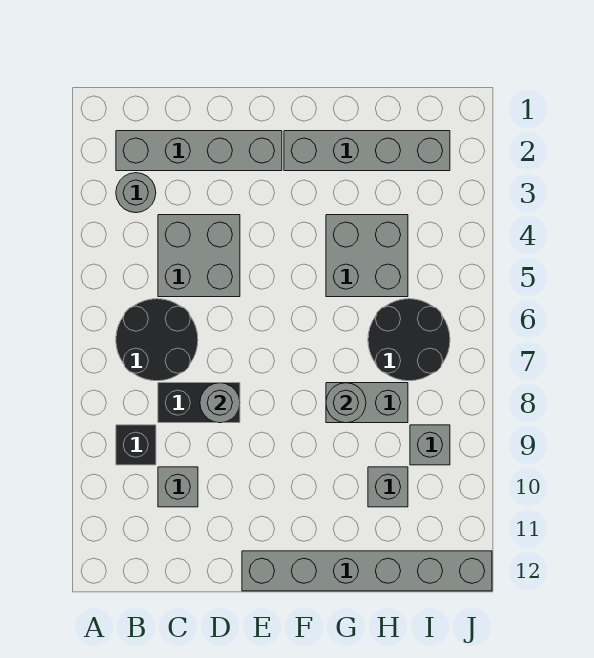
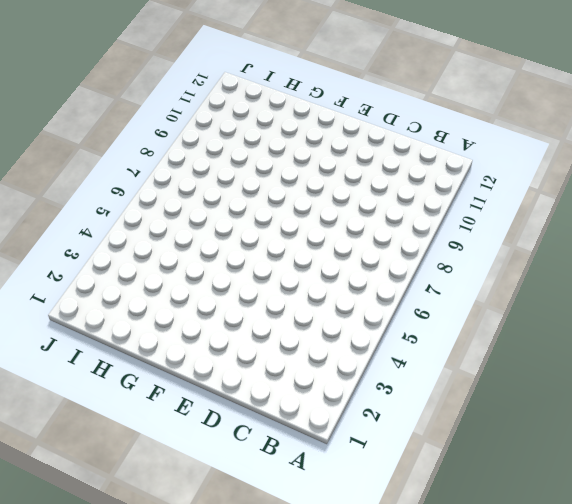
none -> grey 1x4 brick [116,131,282,171]
none -> grey 1x1 round brick [116,173,156,213]
none -> black 2x2 round brick [116,299,198,381]

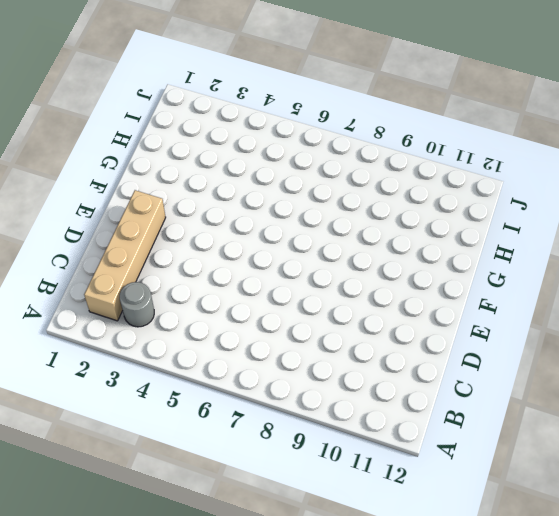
tan 1x4 brick [84,190,166,321] -> grey 1x4 brick [116,131,282,171]
none -> black 2x2 round brick [116,299,198,381]
none -> black 1x1 brick [116,425,156,465]
none -> grey 2x2 brick [158,215,240,297]

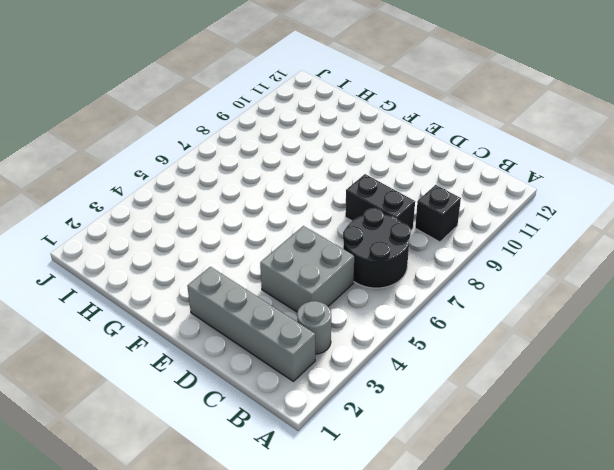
none -> grey 1x1 brick [158,467,198,507]
none -> grey 1x6 brick [242,551,492,591]
none -> grey 1x4 brick [284,131,450,171]

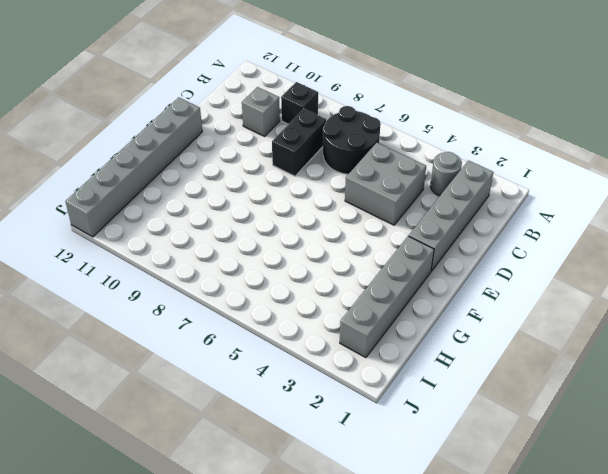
none -> grey 2x2 brick [326,215,408,297]
none -> grey 1x2 brick [326,383,408,423]
none -> black 2x2 round brick [368,299,450,381]

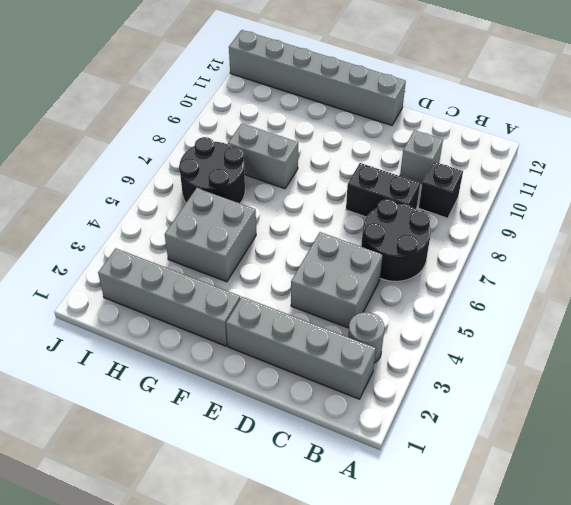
none -> grey 1x1 brick [368,467,408,507]
none -> grey 1x1 brick [410,425,450,465]
none -> grey 1x1 round brick [200,383,240,423]

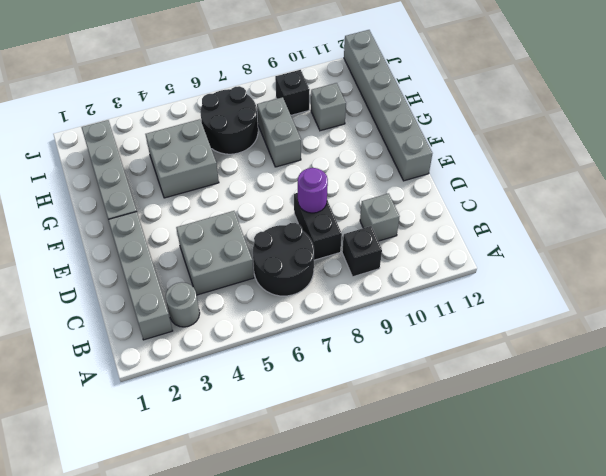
purple 1x1 round brick [298,168,328,213] -> grey 1x1 round brick [200,383,240,423]
black 1x1 brick [275,70,310,115] -> grey 1x1 brick [410,425,450,465]
none -> grey 1x1 round brick [326,383,366,423]

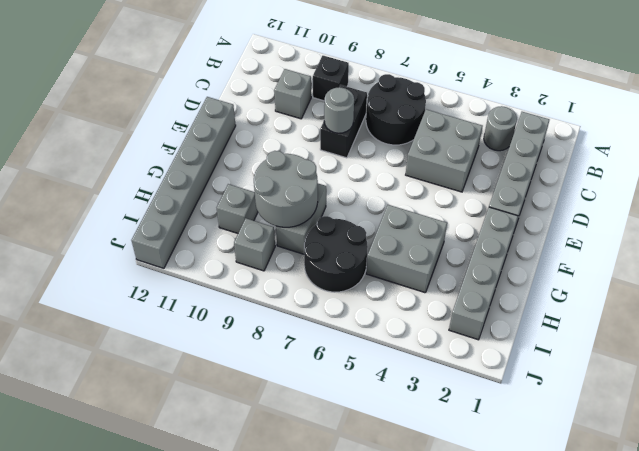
grey 2x2 round brick [254,151,318,227] -> grey 1x1 round brick [326,383,366,423]

